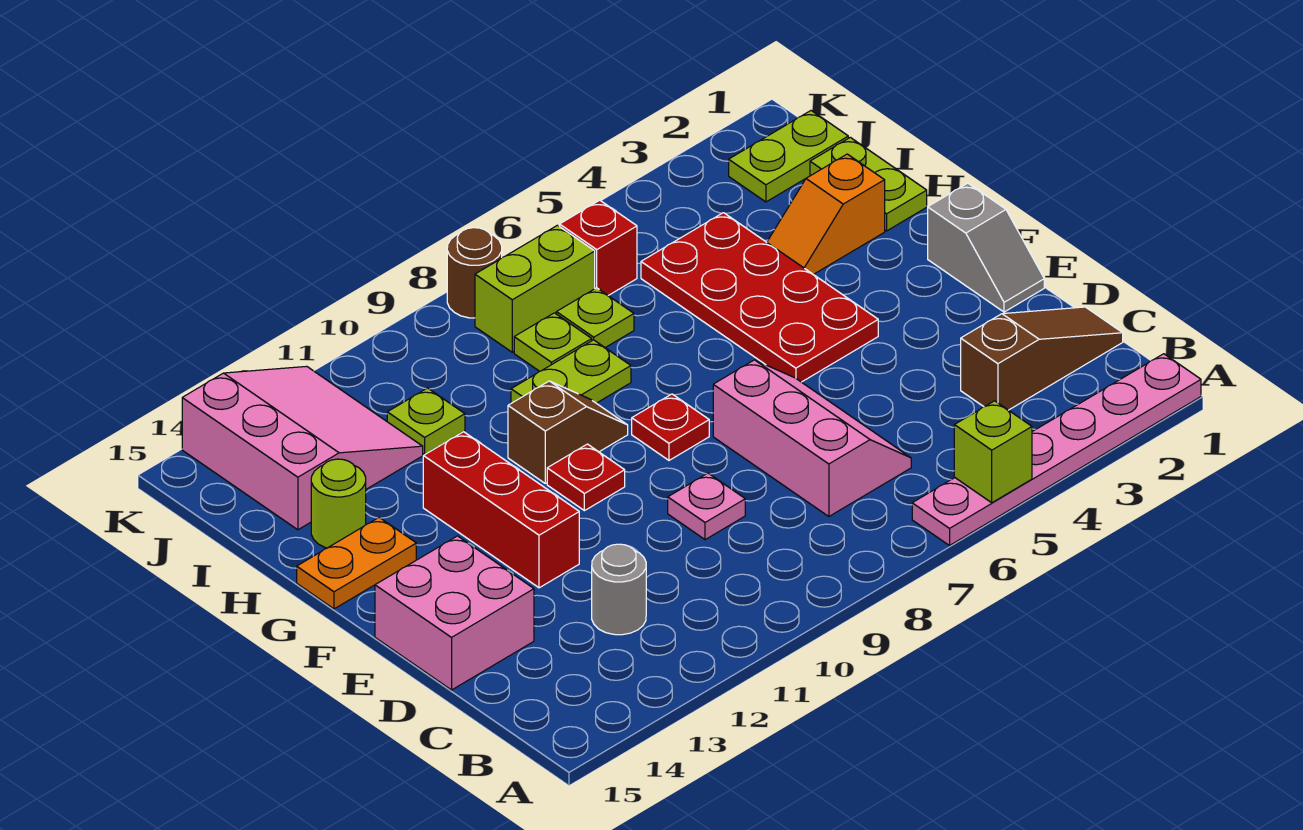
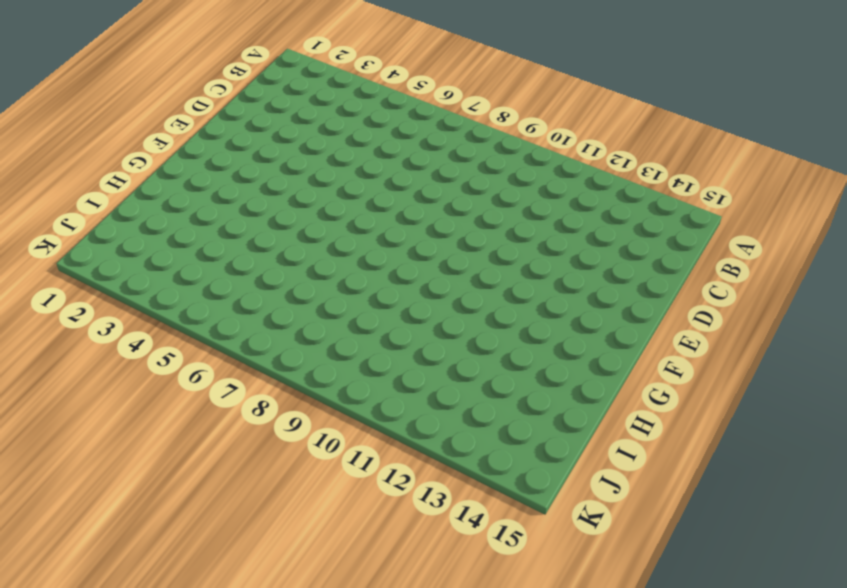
none -> pink 1x6 plate [912,354,1201,546]
none -> brown 1x3 slope [961,307,1123,410]
none -> pink 2x3 slope [713,360,911,516]

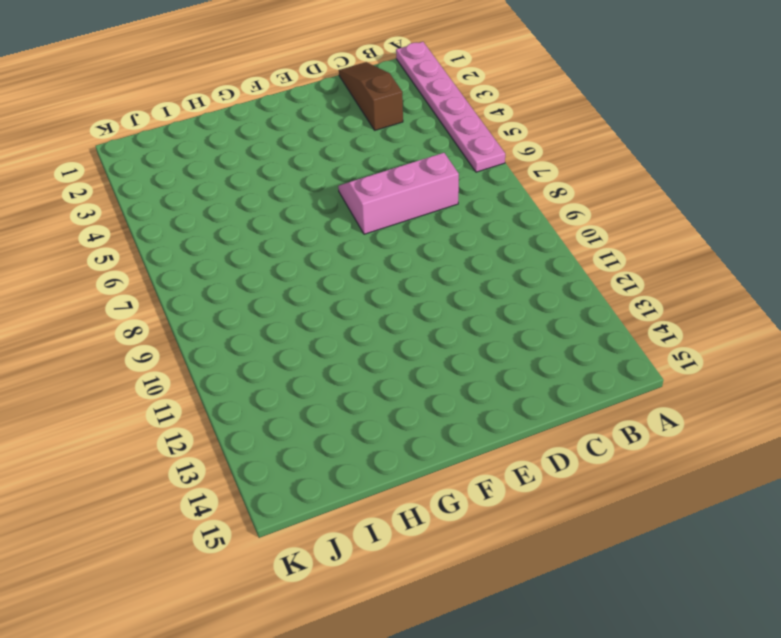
none -> grey 1x1 round brick [592,544,646,635]
none -> pink 1x1 plate [668,473,745,540]
none -> pink 2x2 brick [375,536,534,690]

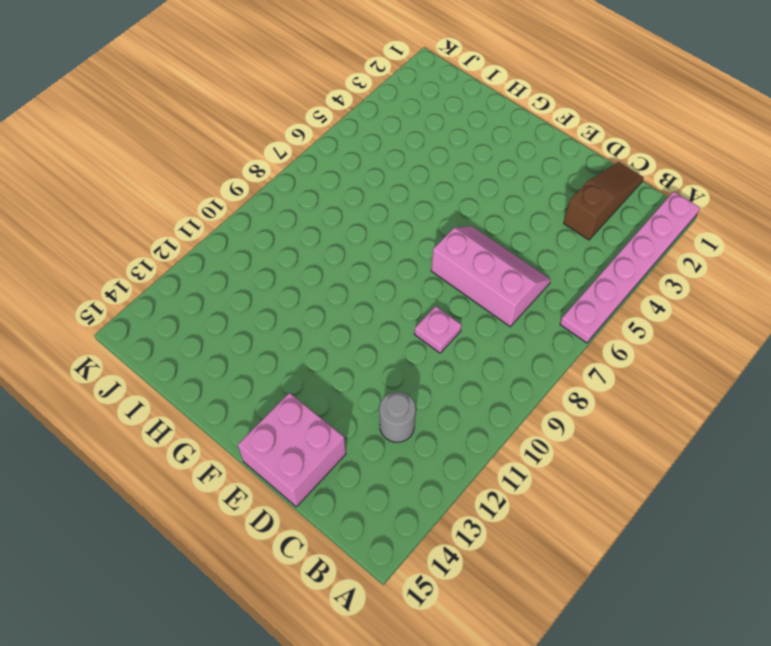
none -> grey 1x2 slope [928,183,1044,312]
none -> red 1x3 brick [423,432,579,588]
none -> red 2x4 plate [641,213,878,382]

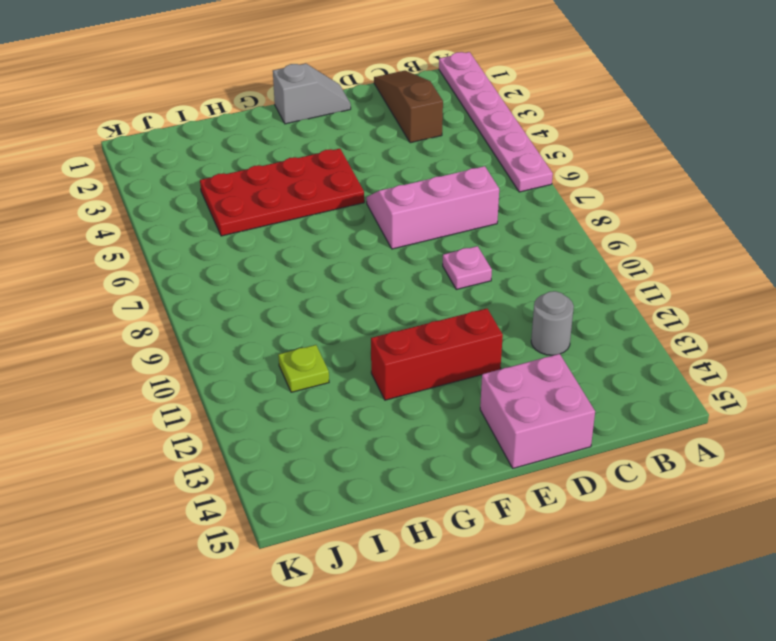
none -> red 1x1 plate [632,394,709,460]
none -> red 1x1 plate [547,444,625,511]
none -> brown 1x2 slope [508,381,628,483]

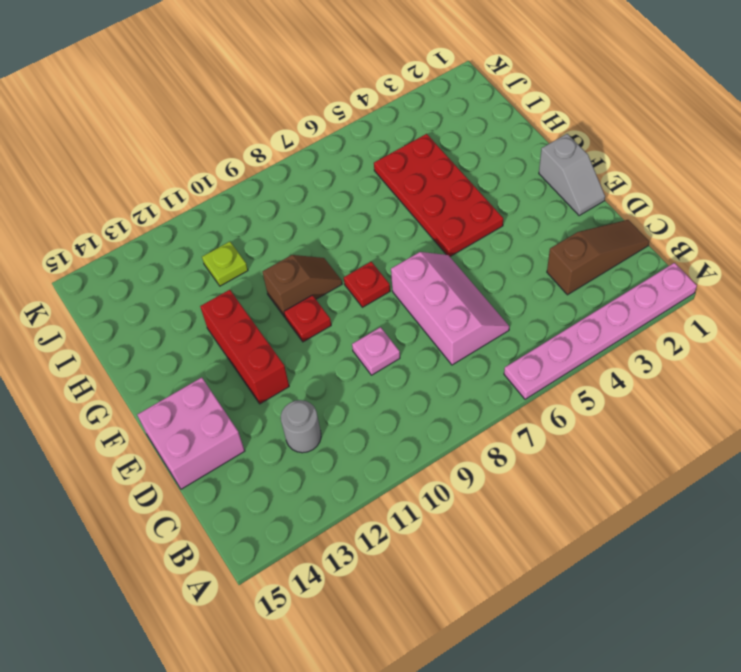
none -> orange 1x2 plate [297,517,416,609]
none -> lime 1x2 plate [810,137,927,231]
none -> orange 1x2 slope [767,154,885,274]

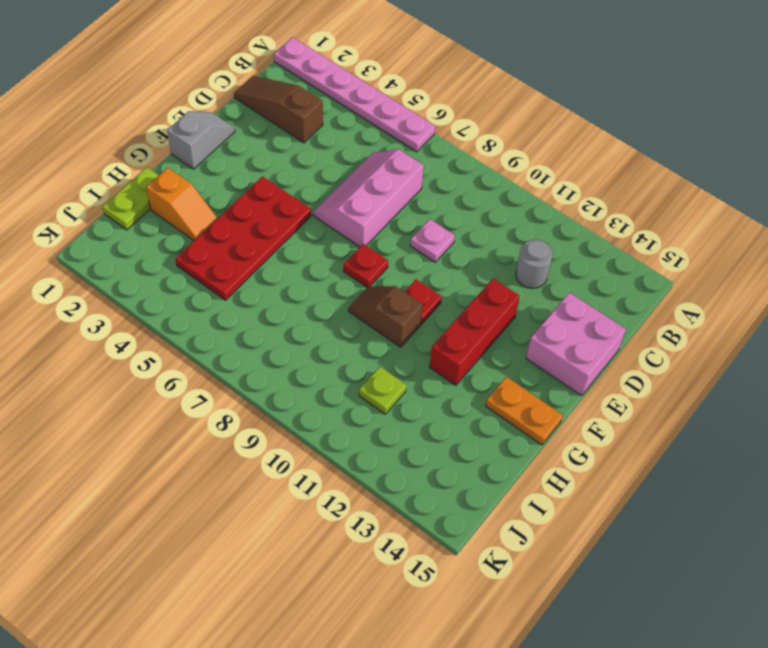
none -> lime 1x2 plate [511,340,631,403]
none -> lime 1x1 round brick [311,459,366,548]
none -> lime 1x1 plate [556,288,634,348]

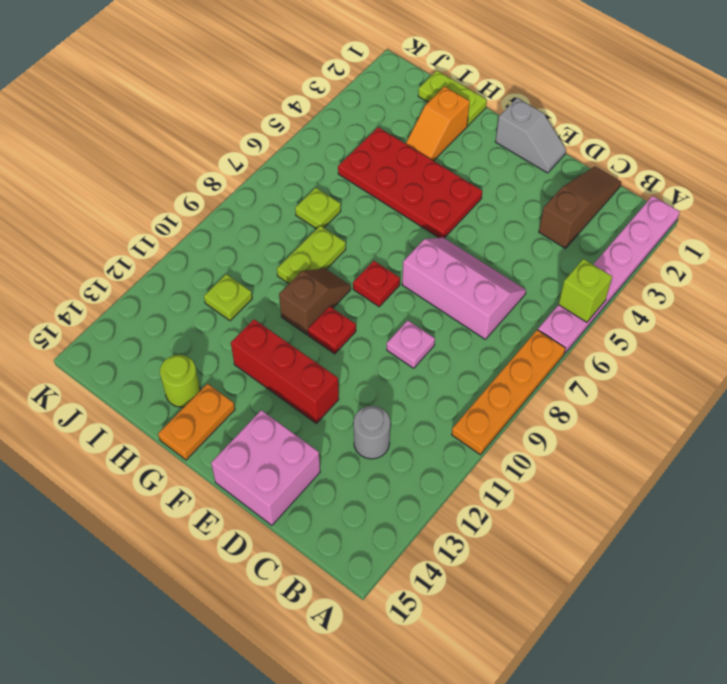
orange 1x4 plate [452,330,565,454] -> none
none -> lime 1x1 plate [514,313,592,371]
none -> pink 3x3 slope [182,366,423,530]
none -> lime 1x2 plate [729,111,848,202]

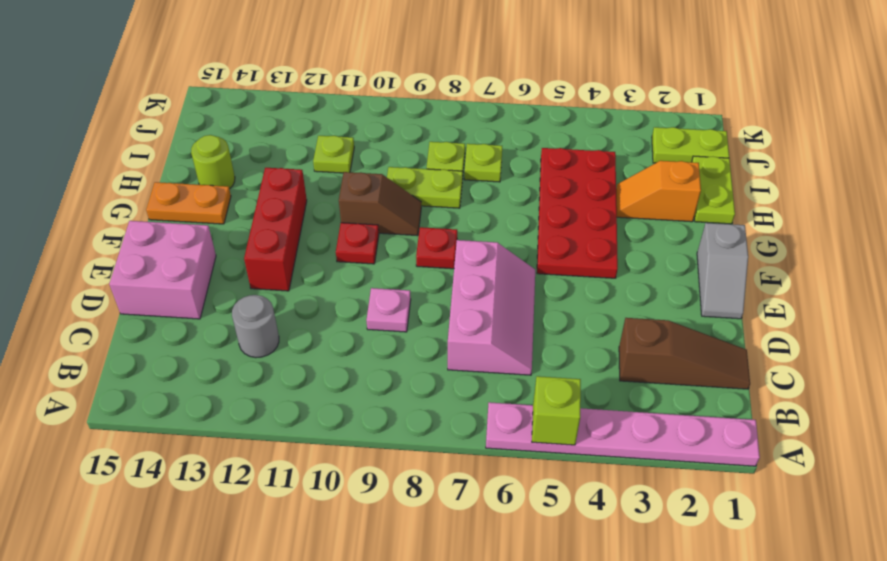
none -> pink 3x3 slope [182,366,423,530]
none -> red 1x1 brick [560,200,637,295]
none -> lime 1x2 brick [475,225,595,352]

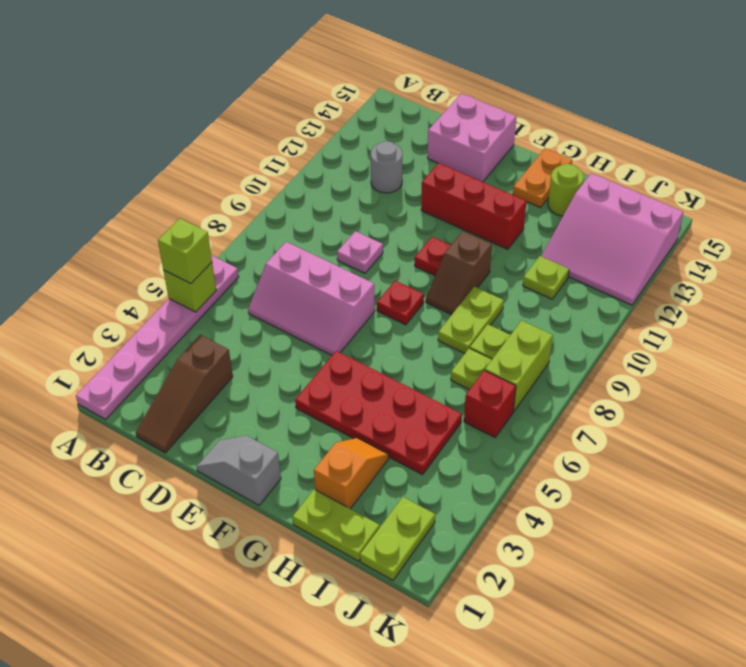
lime 1x1 brick [158,218,212,284] -> none
none -> brown 1x1 round brick [447,228,502,318]

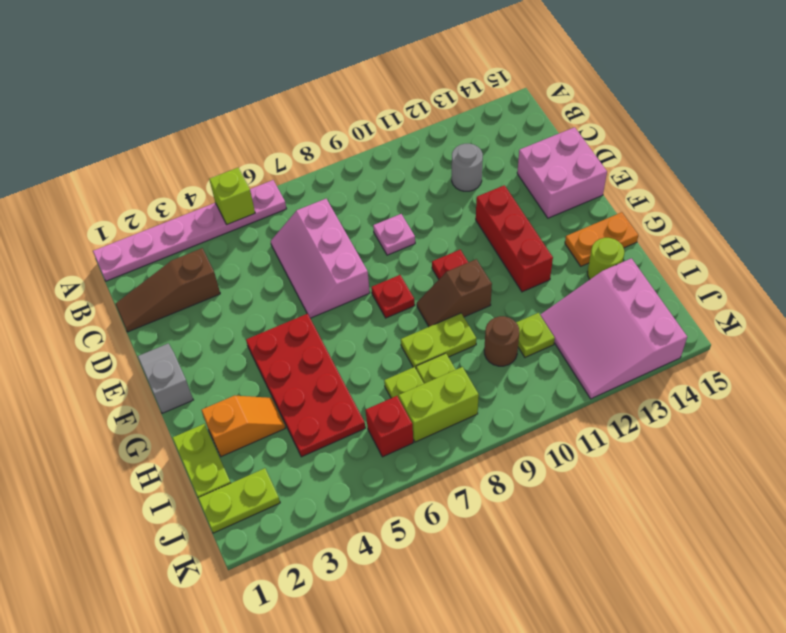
brown 1x1 round brick [484,316,519,366] -> brown 1x1 round brick moved to [447,228,502,318]

